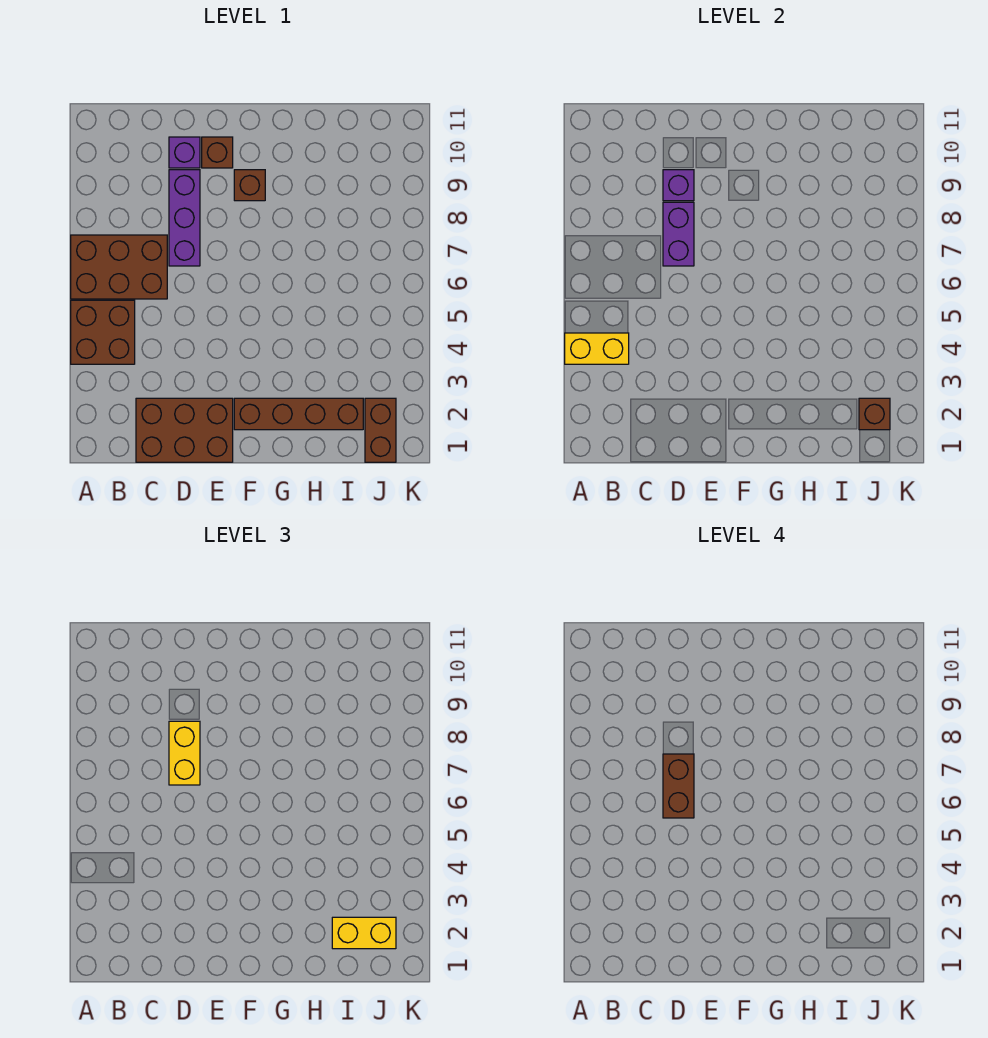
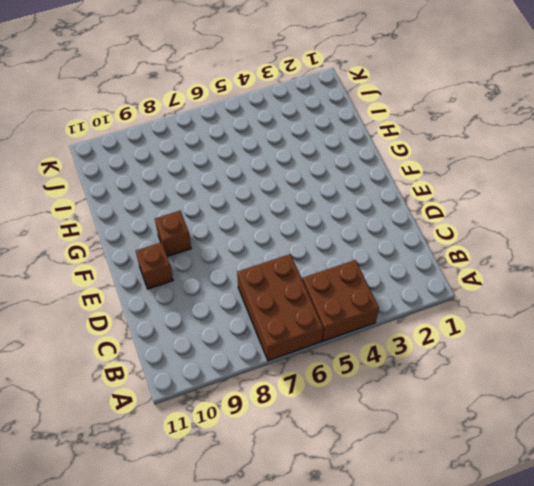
none -> brown 2x3 brick [136,398,233,462]
none -> purple 1x3 brick [169,170,200,266]
none -> purple 1x1 brick [169,137,200,168]

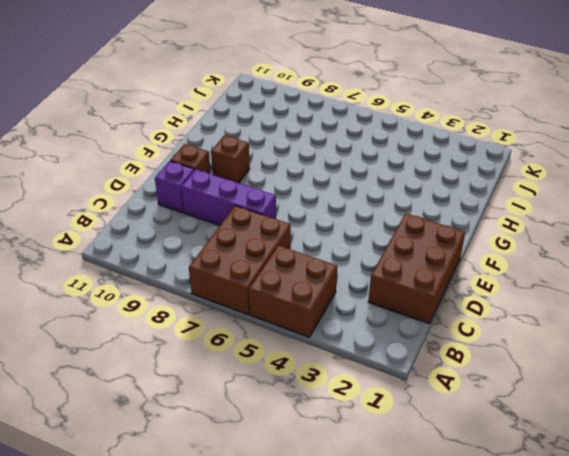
none -> brown 1x4 brick [234,398,363,430]
none -> brown 1x2 brick [365,398,396,462]
none -> yellow 1x2 brick [565,333,629,364]

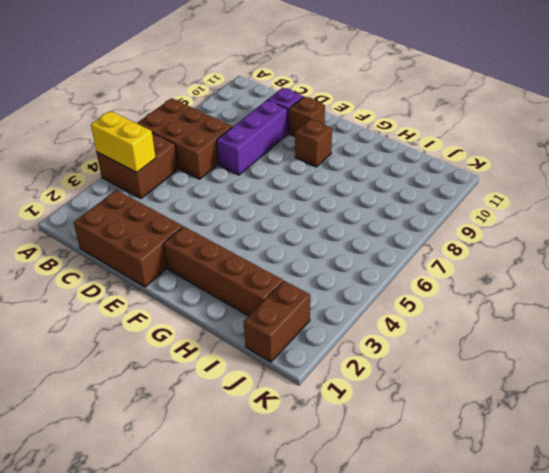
none -> purple 1x2 brick [663,202,694,266]
none -> purple 1x1 brick [663,170,694,201]
none -> brown 1x1 brick [859,398,890,430]

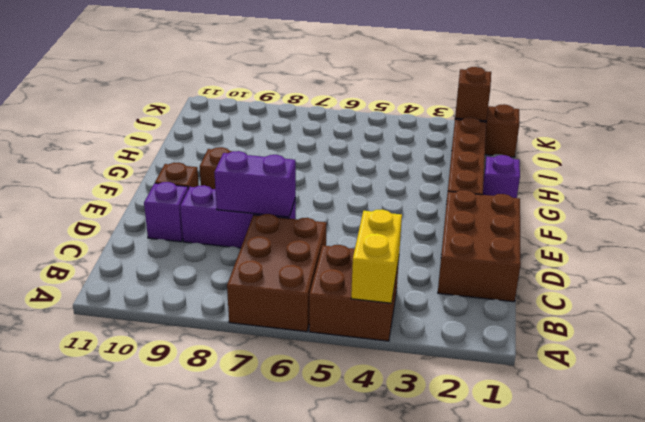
purple 1x1 brick [483,155,520,198] -> purple 1x1 brick moved to [663,170,694,201]
none -> yellow 1x2 brick [169,721,200,785]
none -> yellow 1x2 brick [332,917,396,949]
none -> brown 1x2 brick [663,754,694,818]

